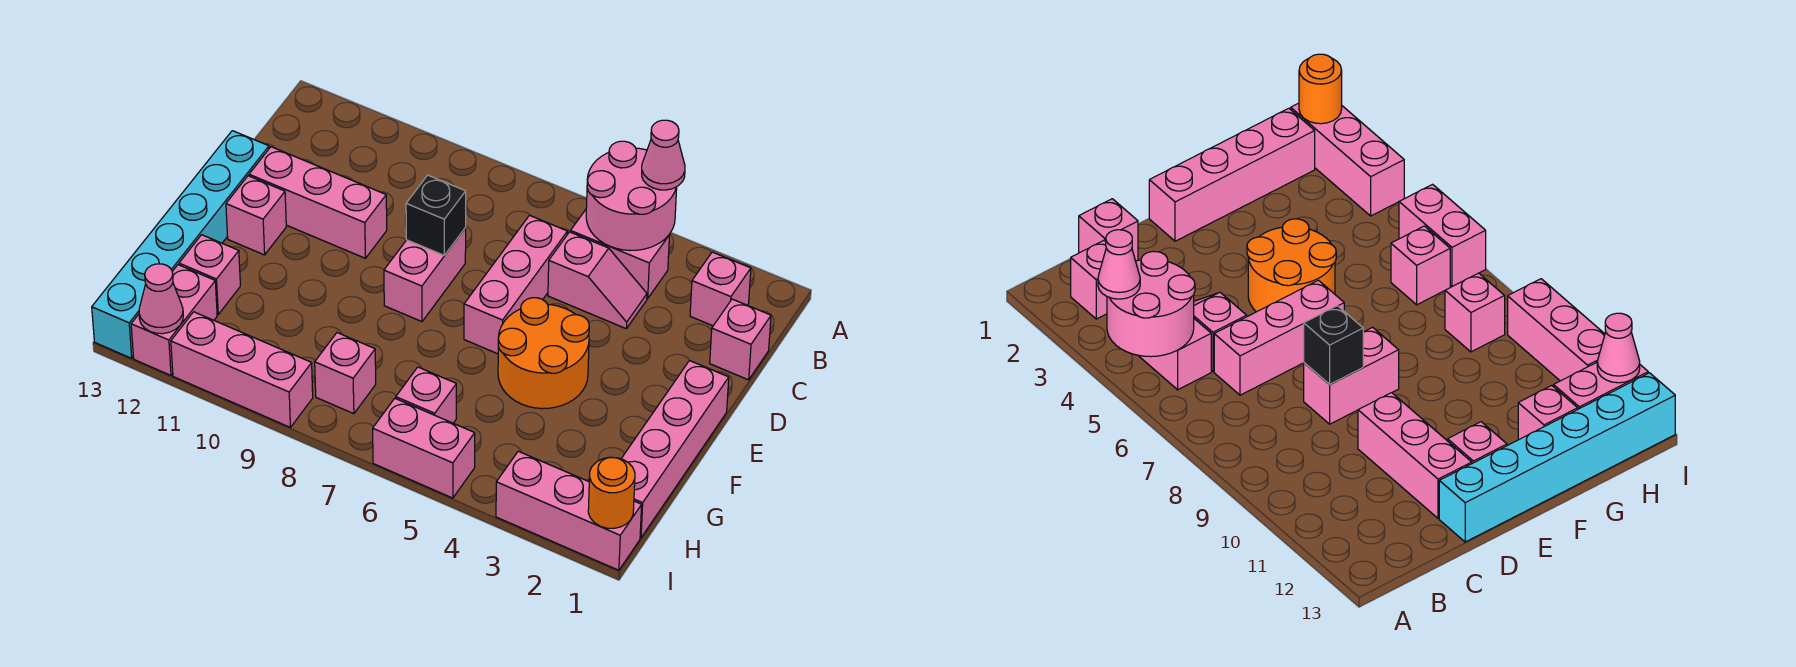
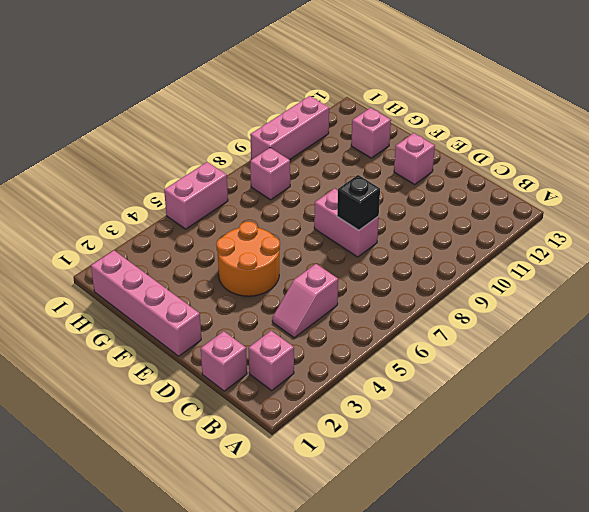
none -> pink 1x2 brick [570,210,670,299]
none -> pink 1x3 brick [464,215,567,354]
none -> pink 1x3 brick [249,147,387,258]

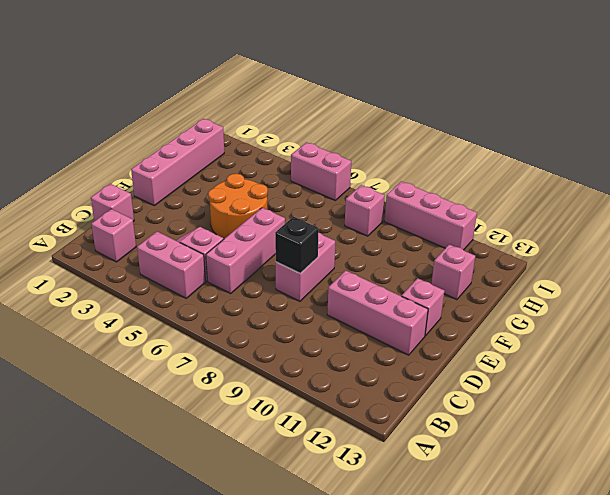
none -> cyan 1x6 brick [92,131,269,358]
none -> pink 1x1 brick [396,367,456,423]
none -> pink 1x2 brick [131,265,217,375]

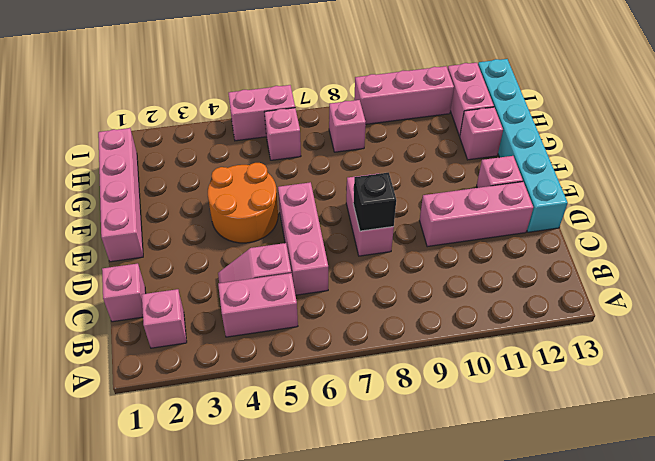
none -> pink 1x3 brick [496,451,642,570]
none -> pink 2x2 round brick [586,141,677,251]
none -> orange 1x1 round brick [588,457,635,528]

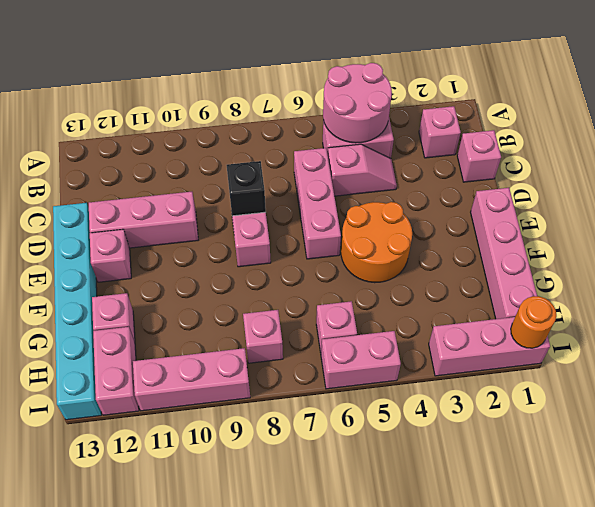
none -> pink 1x1 cone [139,264,183,334]
none -> pink 1x1 cone [642,120,685,190]

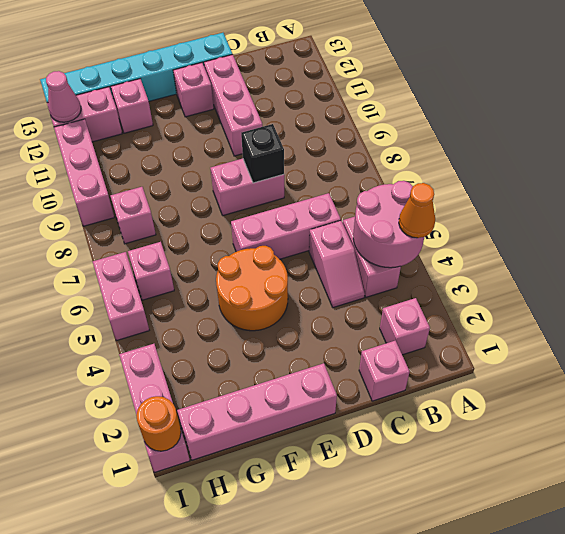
orange 1x1 cone [399,183,435,238] -> pink 1x1 cone [642,120,685,190]

